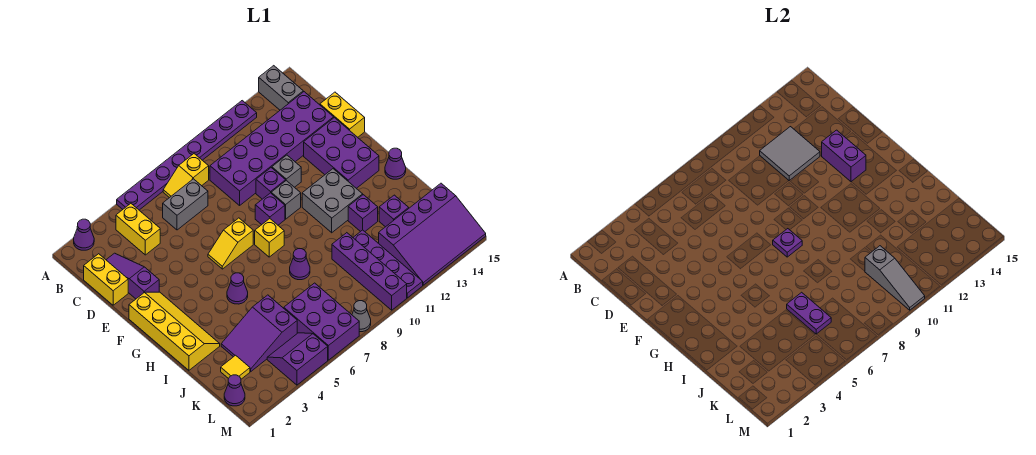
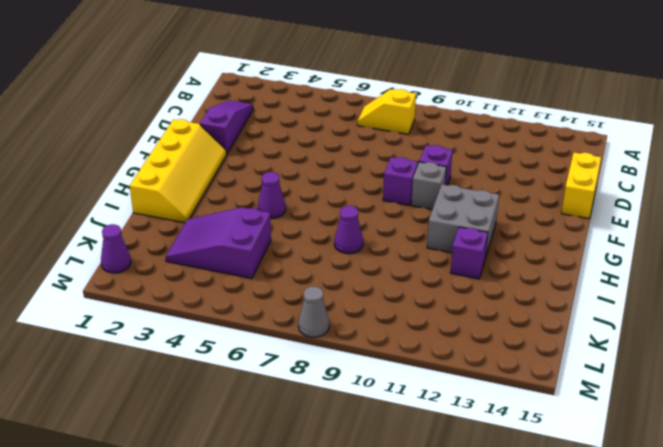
none -> purple 1x1 cone [74,219,94,250]
none -> purple 1x8 plate [117,101,257,210]
none -> grey 1x2 brick [259,66,303,110]
none -> yellow 1x2 brick [116,204,160,255]

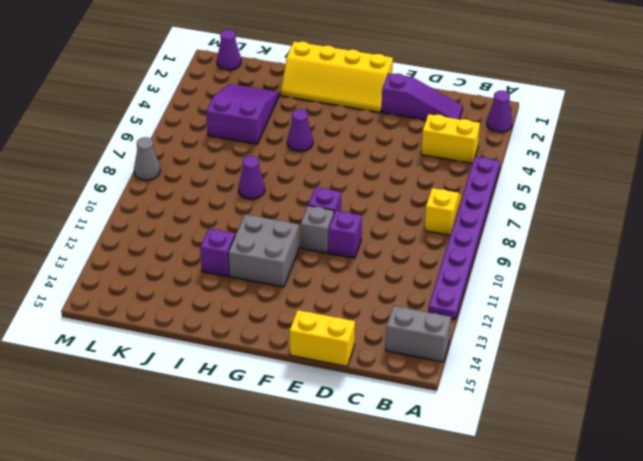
none -> yellow 1x2 brick [84,254,128,305]
none -> grey 1x2 brick [163,179,208,230]
none -> purple 2x6 brick [210,92,334,205]
none -> grey 1x1 brick [272,155,301,187]

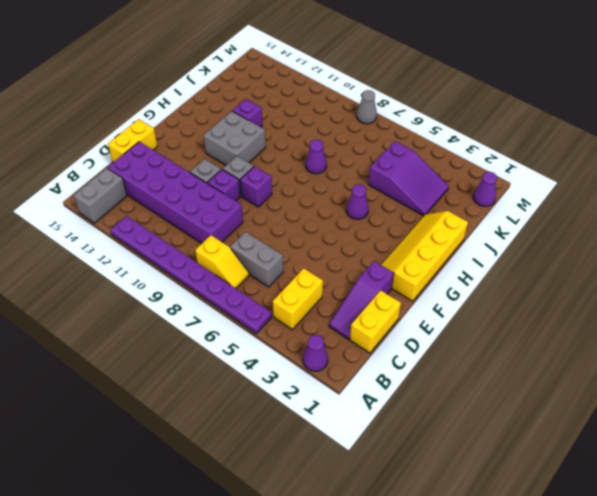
none -> purple 2x3 brick [304,118,379,188]
none -> yellow 1x2 slope [208,218,253,269]
none -> yellow 1x1 brick [255,219,284,257]
none -> purple 1x1 cone [385,148,406,179]

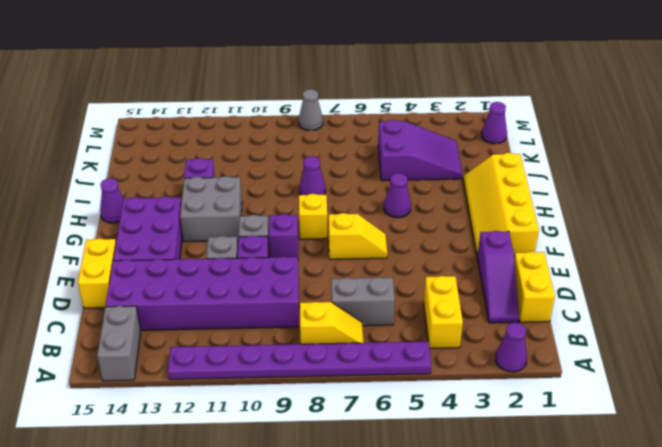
none -> purple 1x4 brick [332,233,407,310]
none -> purple 1x4 plate [353,230,423,298]
none -> purple 1x1 brick [379,195,409,227]
none -> yellow 1x1 tile [221,355,250,379]

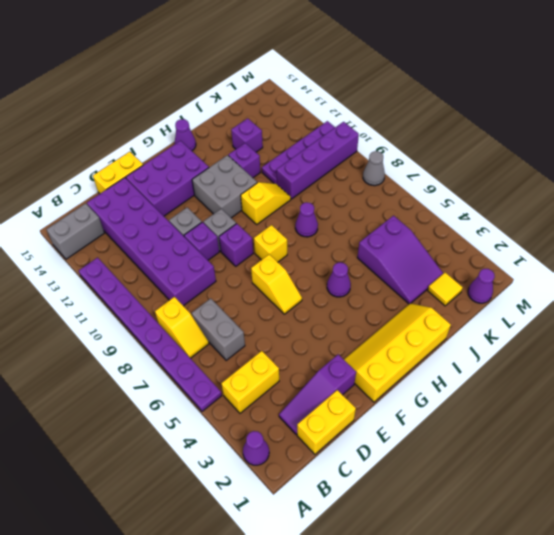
yellow 1x2 slope [241,182,291,224] -> none
none -> purple 2x3 brick [284,283,359,360]
none -> purple 3x4 slope [379,183,486,285]
none -> purple 2x2 slope [267,333,328,385]
none -> grey 2x2 tile [760,127,820,181]

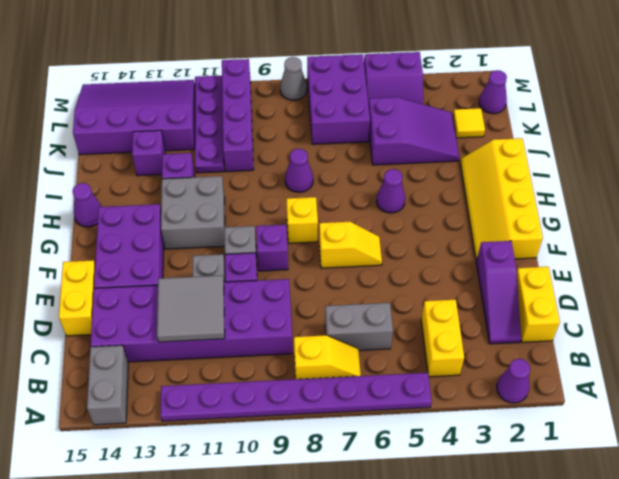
none -> purple 1x2 brick [822,130,866,182]
none -> purple 1x1 plate [773,229,802,257]
none -> purple 1x2 plate [787,292,831,334]
none -> grey 1x3 slope [865,246,925,310]

